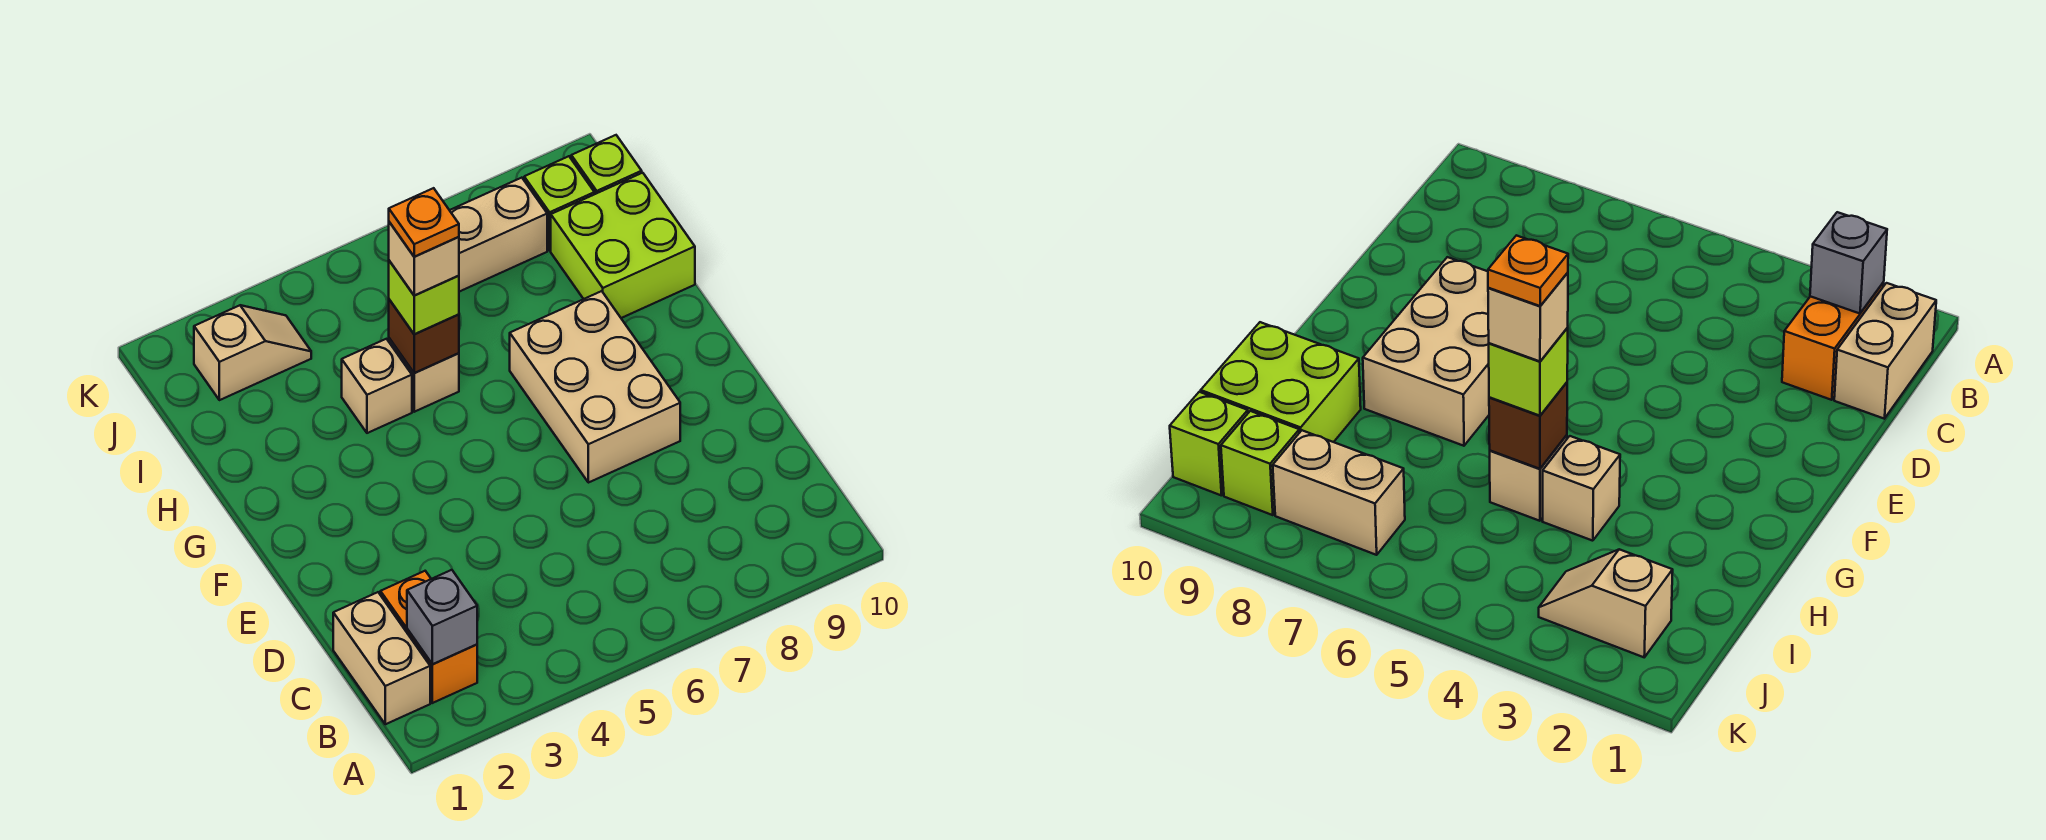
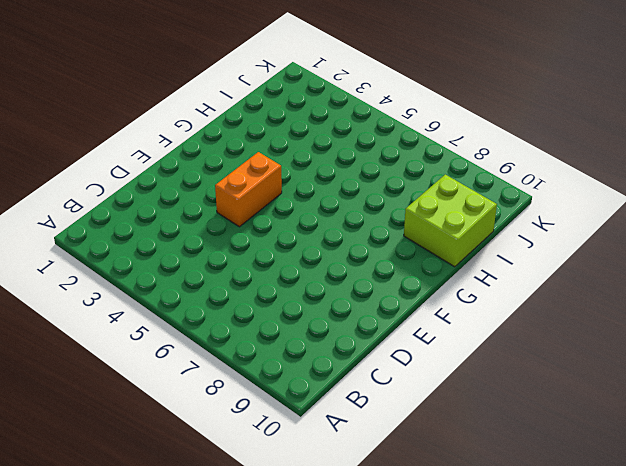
orange 1x2 brick [215,152,282,227] -> orange 1x2 brick moved to [380,571,477,703]
none -> tan 1x2 brick [333,592,430,724]
none -> tan 2x3 brick [510,291,680,483]
none -> tan 1x1 brick [342,339,412,433]

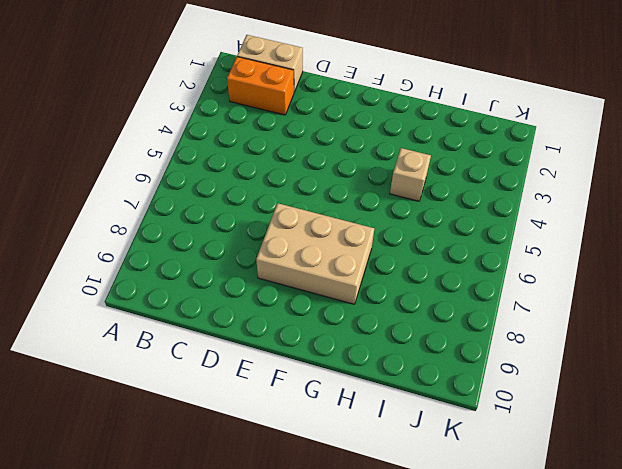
none -> tan 1x1 brick [389,338,459,412]
none -> lime 2x2 brick [551,173,695,318]
none -> tan 1x2 slope [194,305,311,400]

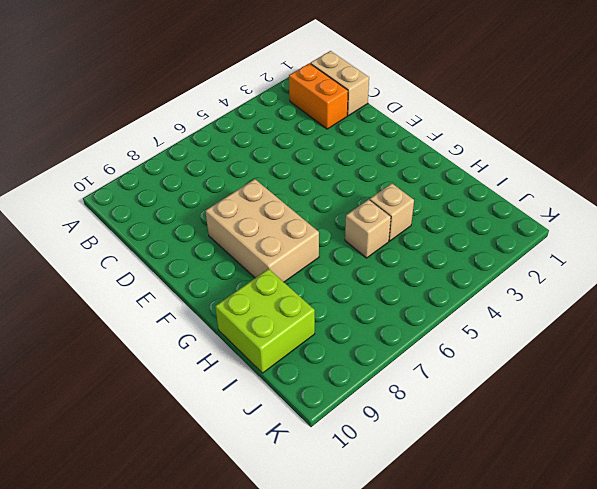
none -> tan 1x2 slope [194,305,311,400]
none -> tan 1x2 brick [450,178,547,292]
none -> lime 1x1 brick [524,156,594,250]

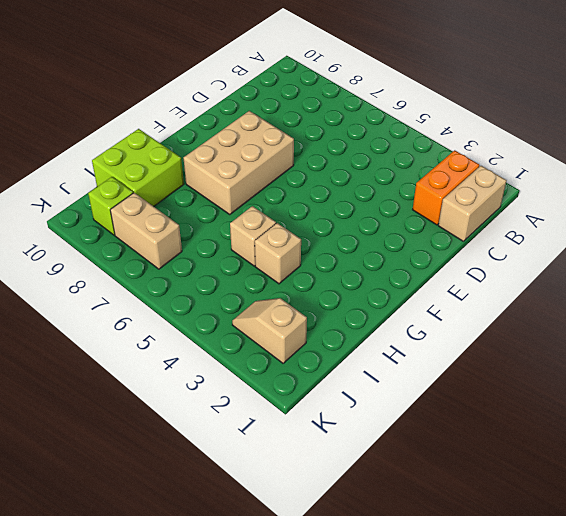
none -> lime 1x1 brick [571,135,642,194]
none -> grey 1x1 brick [407,570,477,664]
none -> brown 1x1 brick [389,300,459,373]

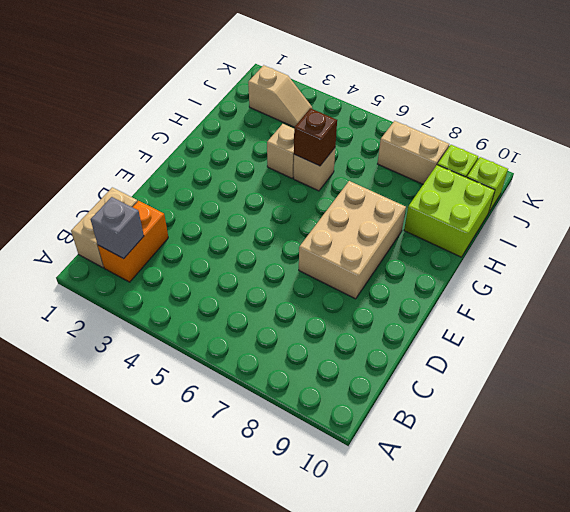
none -> lime 1x1 brick [389,261,459,334]
none -> tan 1x1 brick [389,222,459,296]
none -> orange 1x1 plate [389,188,459,257]

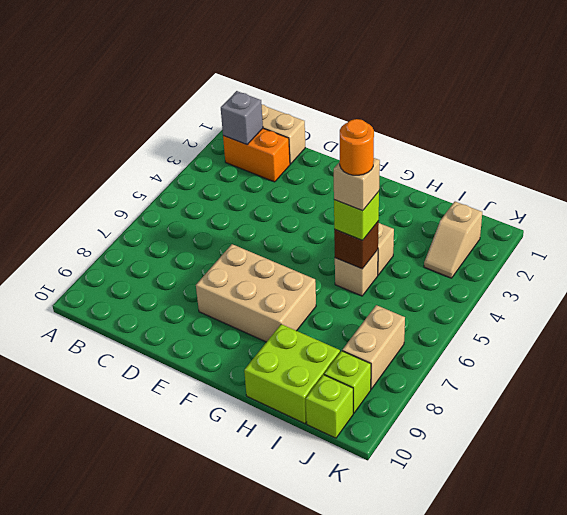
orange 1x1 round brick [340,119,374,175] -> orange 1x1 plate [389,188,459,257]

